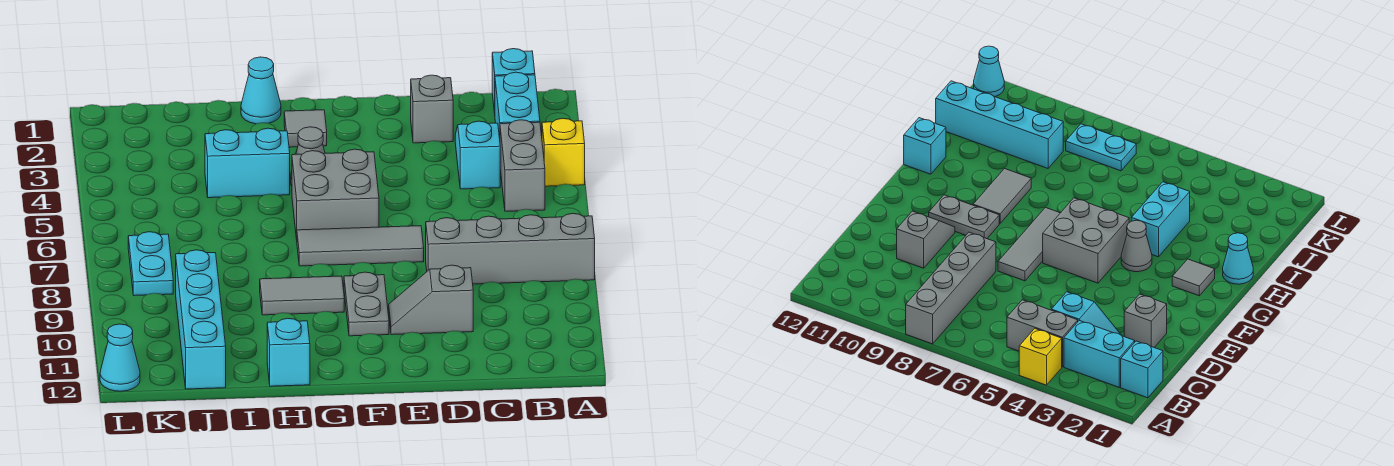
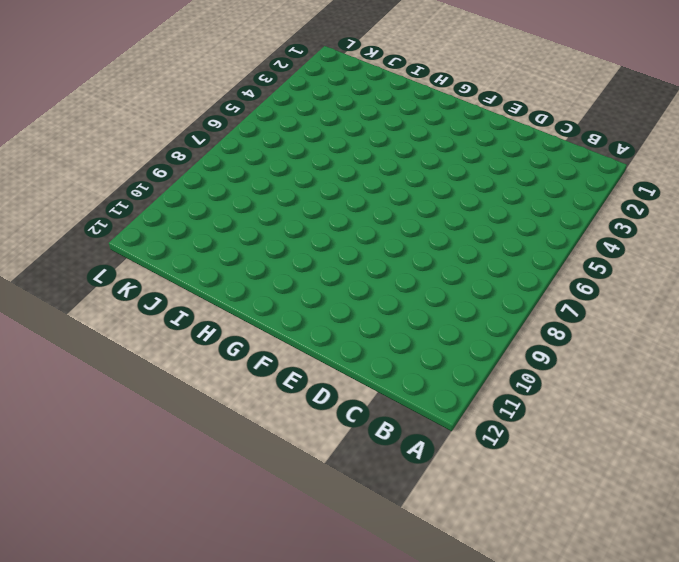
none -> yellow 1x1 brick [542,118,585,186]
none -> grey 1x4 brick [426,213,595,284]
none -> cyan 1x1 brick [492,49,535,113]

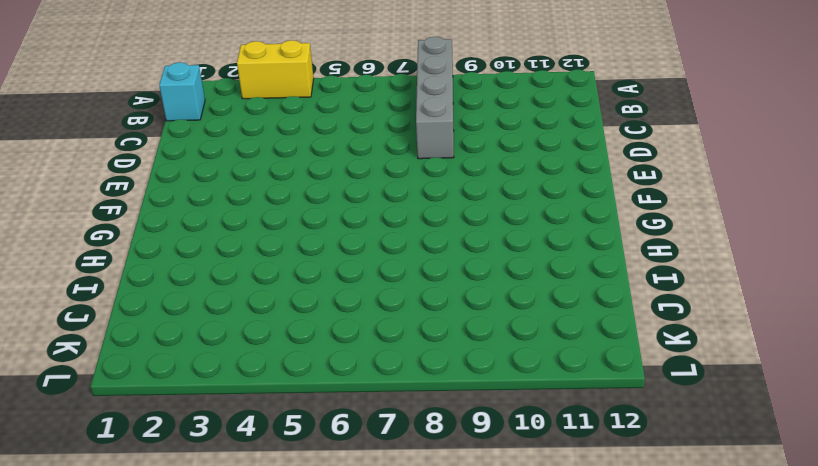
yellow 1x2 brick [237,40,314,99] -> yellow 1x1 brick [542,118,585,186]
none -> cyan 1x2 brick [495,72,540,138]
none -> grey 1x2 brick [500,120,545,211]
none -> cyan 1x2 slope [455,121,500,189]

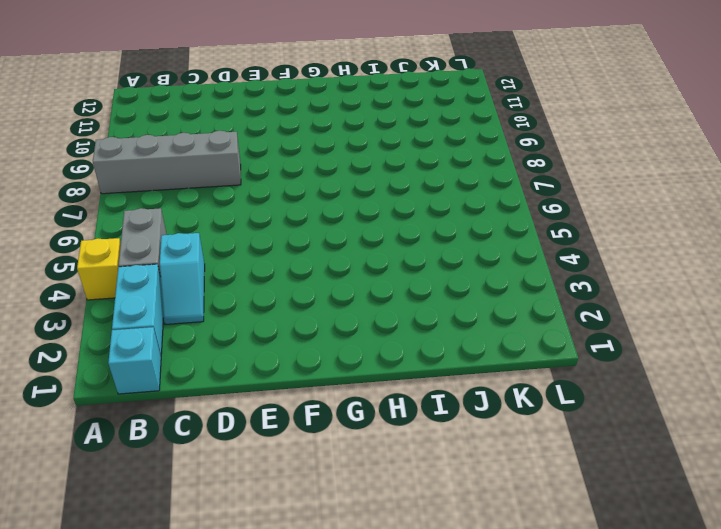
none -> grey 1x1 brick [411,75,453,143]
none -> grey 1x2 slope [389,265,473,335]
none -> grey 1x3 tile [297,226,424,266]

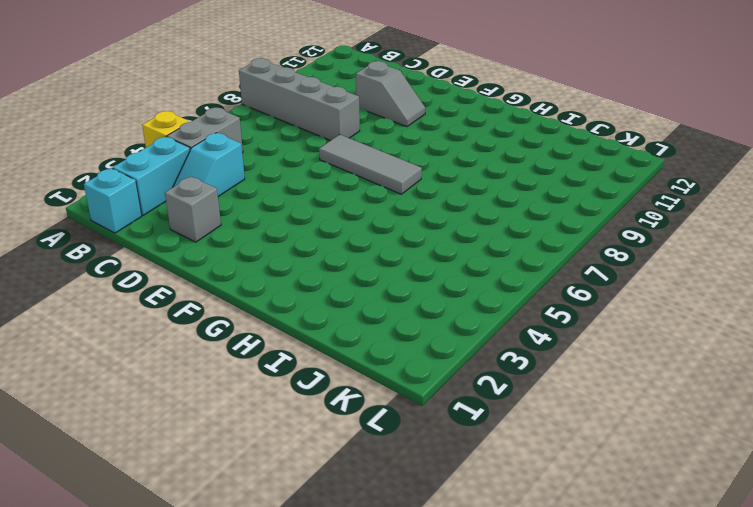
none -> grey 2x2 brick [292,149,379,239]
none -> grey 1x2 plate [344,272,389,336]
none -> grey 1x1 tile [284,110,327,147]

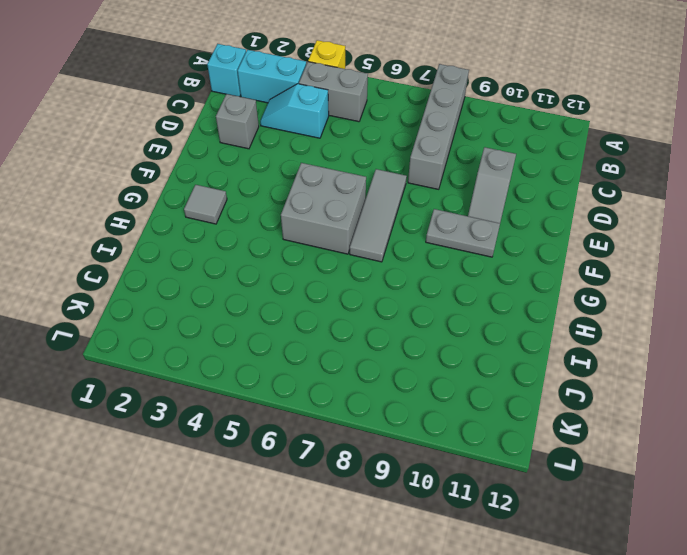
none -> grey 1x1 cone [291,127,325,186]
none -> grey 1x2 tile [260,276,344,315]
none -> cyan 1x1 cone [241,57,281,124]

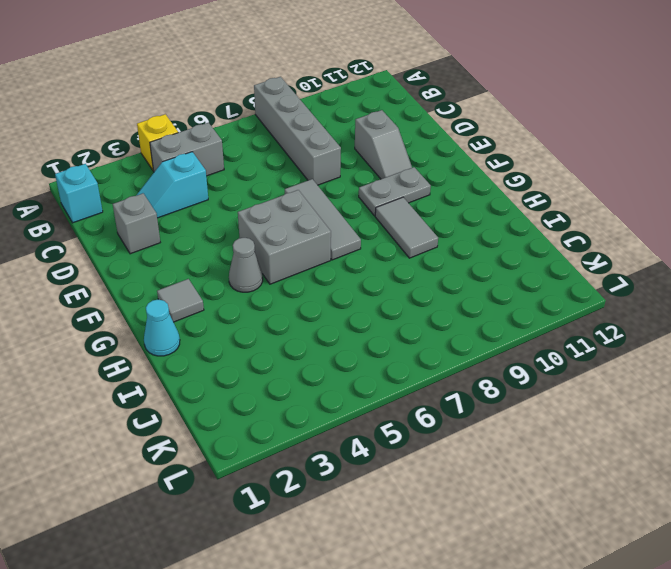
none -> cyan 1x2 brick [495,72,540,138]
none -> cyan 1x2 brick [205,128,290,198]
none -> cyan 1x1 brick [267,318,310,386]

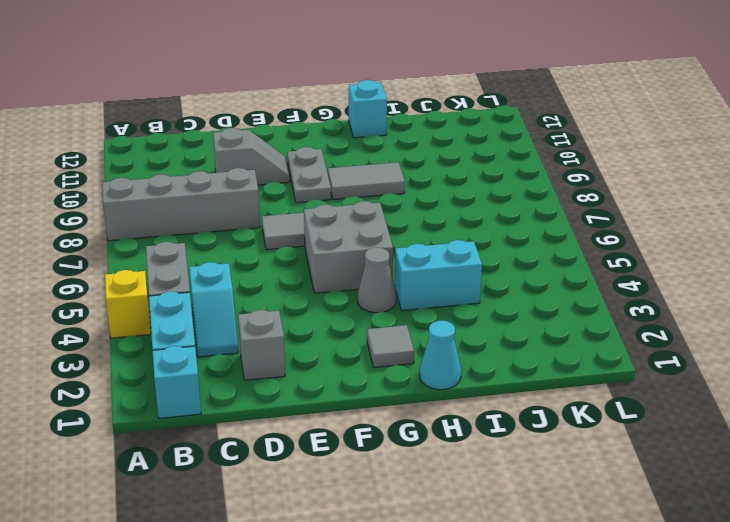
none -> cyan 1x4 brick [176,250,226,389]
none -> cyan 1x2 plate [128,232,173,296]
none -> cyan 1x1 cone [100,324,140,391]

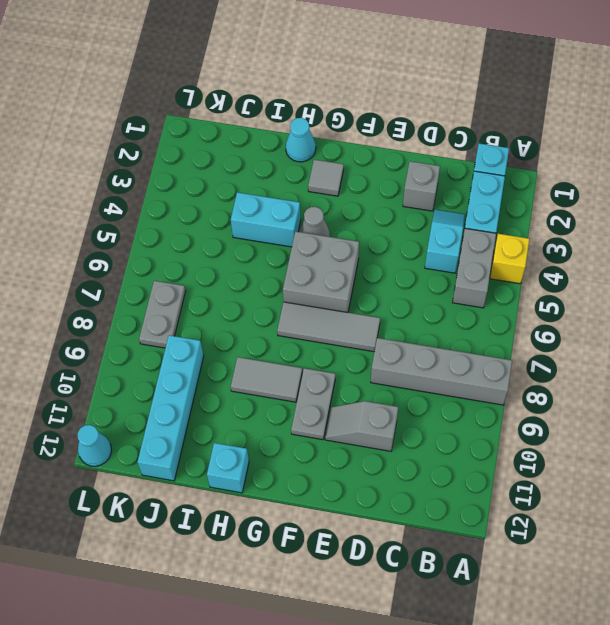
grey 1x2 plate [139,281,186,348] -> cyan 1x2 plate [128,232,173,296]

